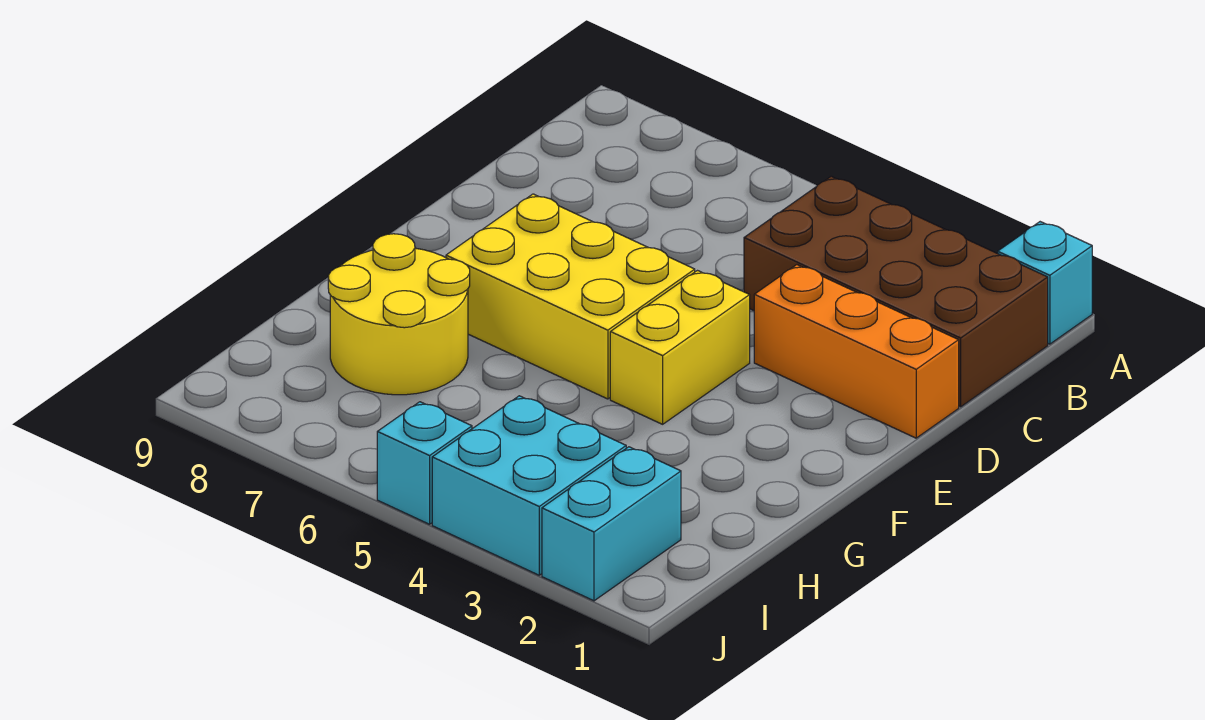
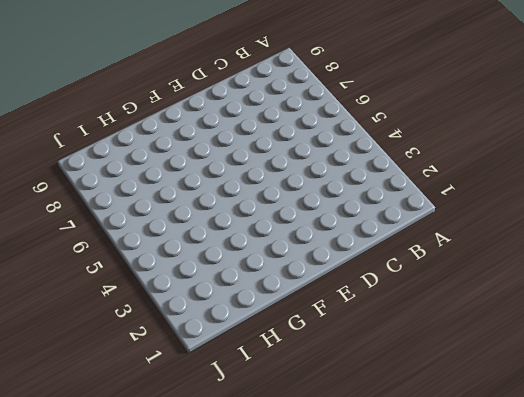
none -> cyan 1x1 brick [998,222,1092,344]
none -> brown 2x4 brick [744,176,1048,407]

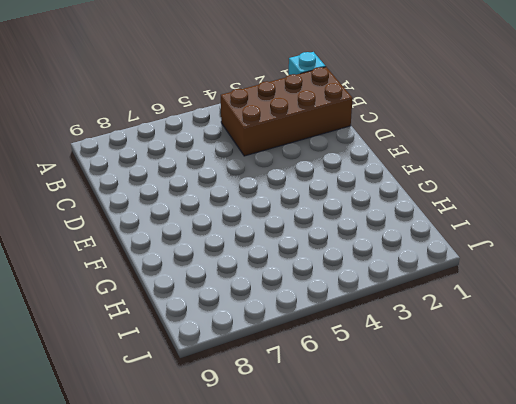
none -> orange 1x3 brick [754,265,959,438]
none -> yellow 1x2 brick [610,271,750,424]

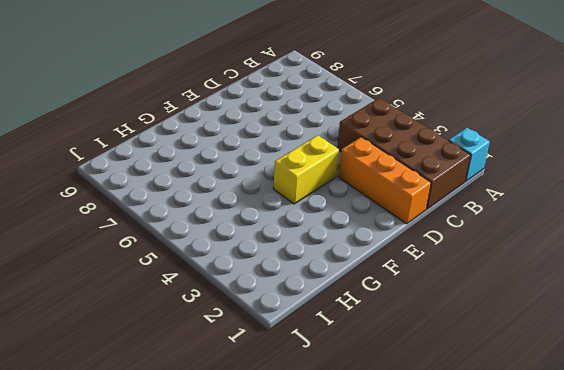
none -> yellow 2x3 brick [446,194,695,399]
none -> yellow 2x2 round brick [328,234,470,395]

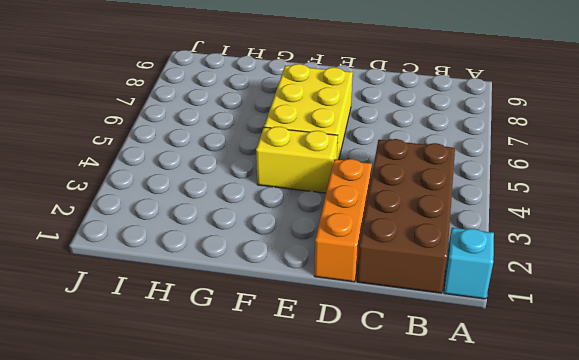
none -> yellow 2x2 round brick [328,234,470,395]
none -> cyan 1x2 brick [542,447,681,601]

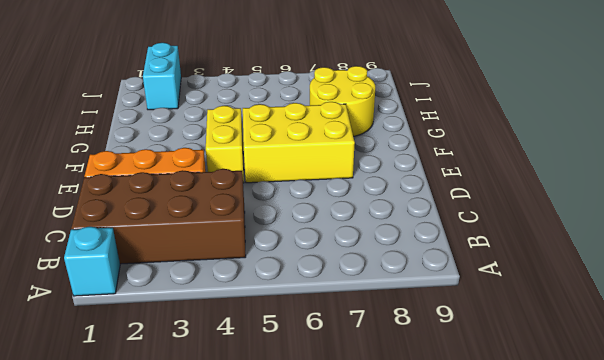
none -> cyan 2x2 brick [432,396,626,575]
none -> cyan 1x1 brick [377,402,472,524]

